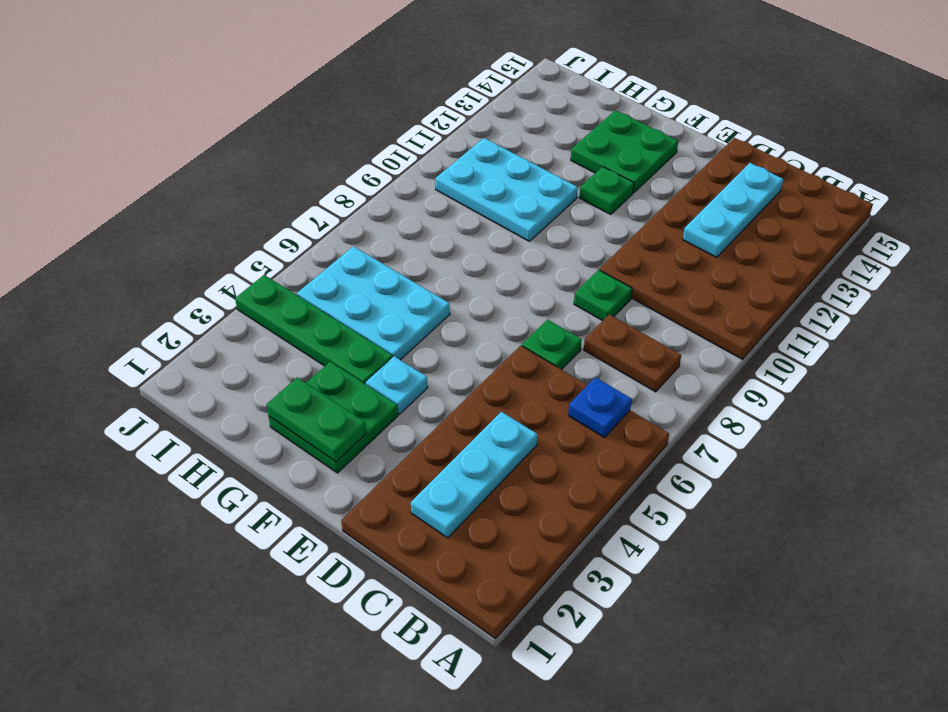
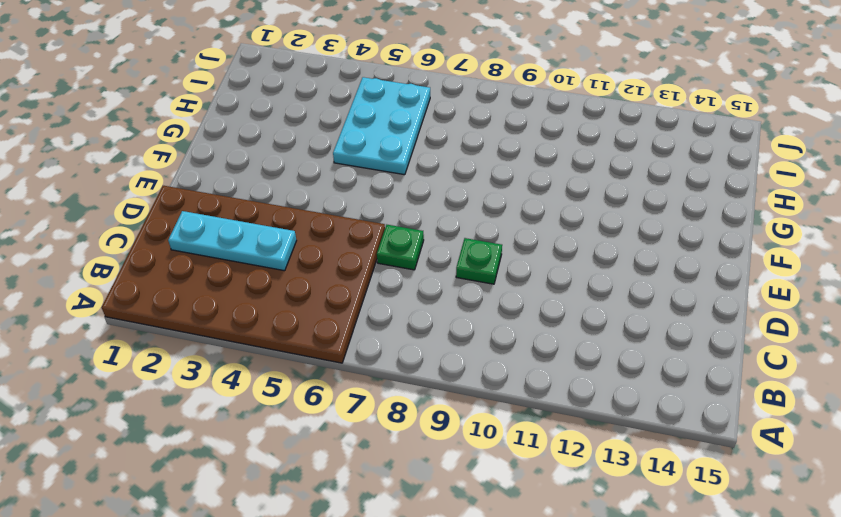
none -> brown 4x6 plate [600,138,873,359]
none -> brown 1x2 plate [584,314,681,392]
none -> green 2x2 plate [268,362,398,473]

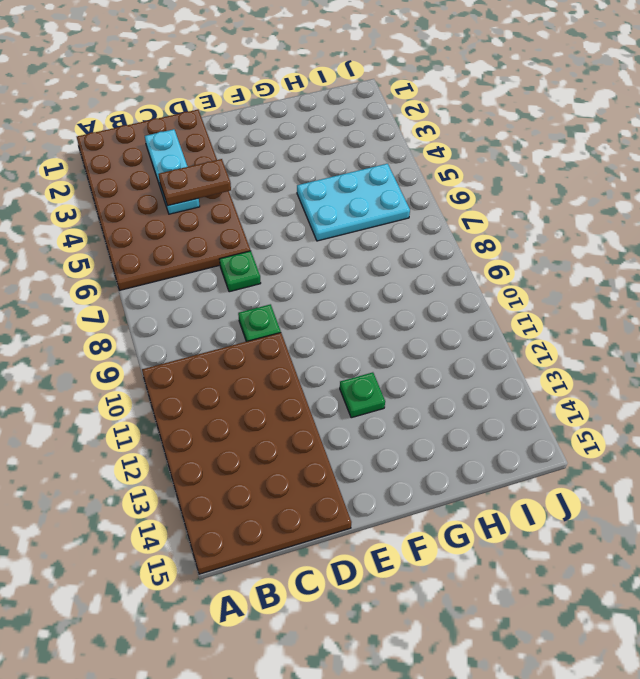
brown 1x2 plate [159,159,231,206] -> brown 1x2 plate moved to [584,314,681,392]
none -> green 2x2 plate [268,362,398,473]
none -> cyan 1x1 plate [366,356,428,414]
none -> green 2x2 plate [571,110,678,193]

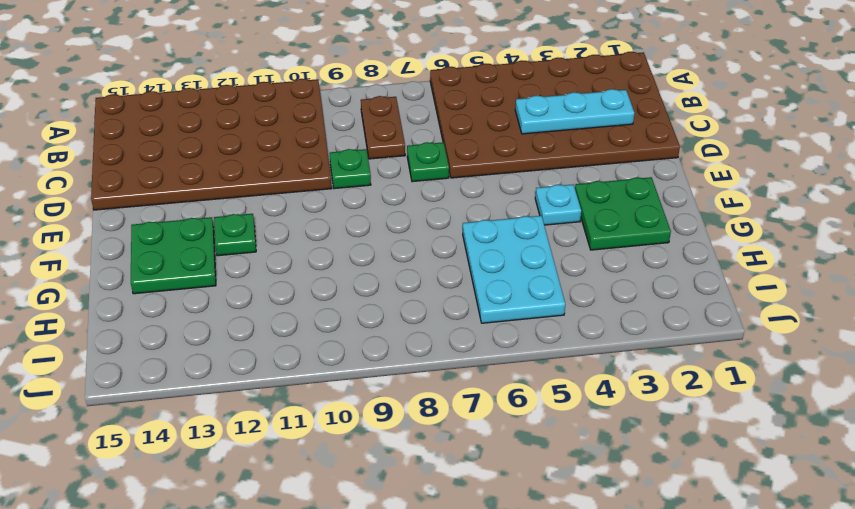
none -> green 1x4 plate [235,275,393,384]
none -> cyan 2x3 plate [435,138,578,242]
none -> blue 1x1 plate [568,377,632,437]

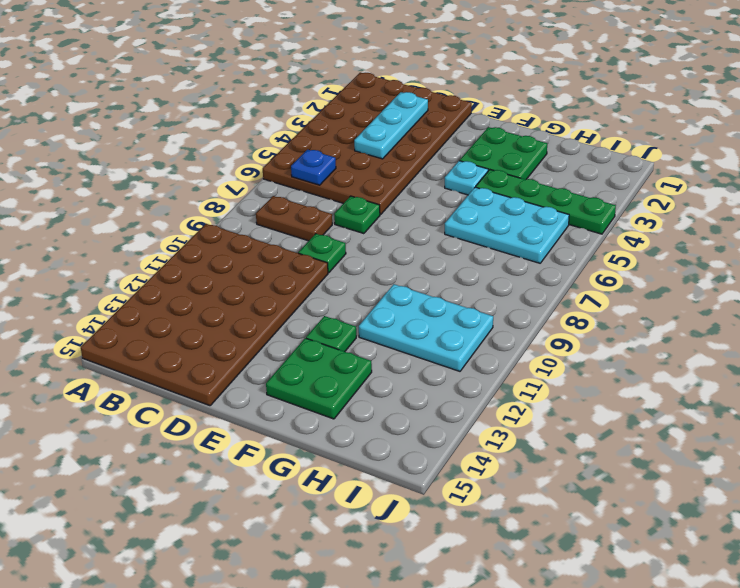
none -> cyan 1x3 plate [683,163,783,257]
none -> green 1x2 plate [266,377,366,462]

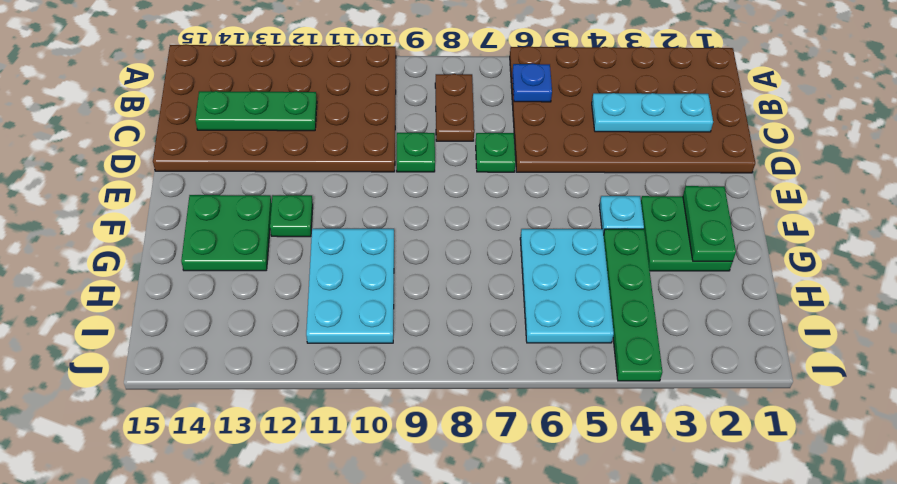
green 1x3 plate [195,91,317,131] -> cyan 1x3 plate [683,163,783,257]

